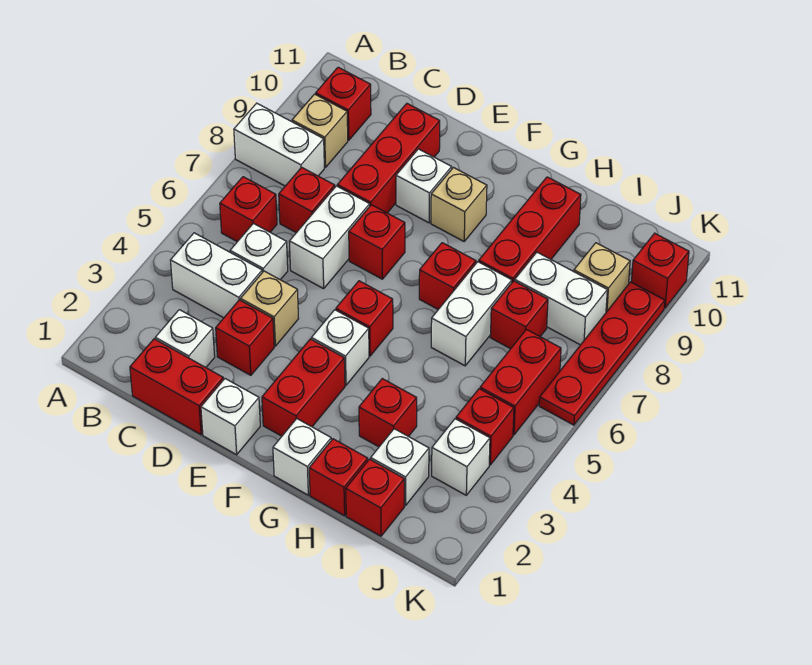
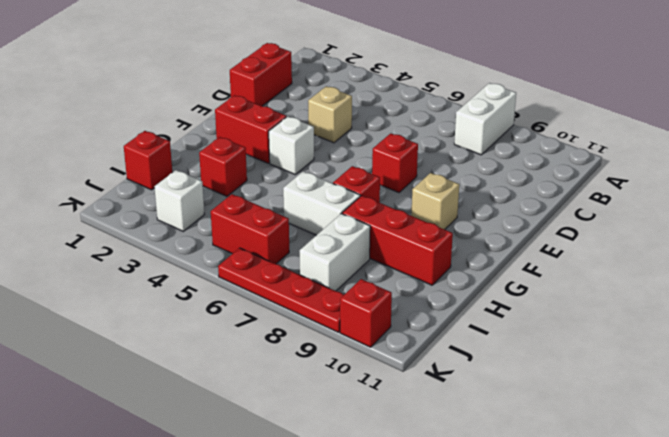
none -> white 1x2 brick [170,233,262,318]
none -> red 1x1 brick [220,177,277,242]
none -> tan 1x1 brick [292,94,348,168]
none -> red 1x1 brick [316,67,371,140]

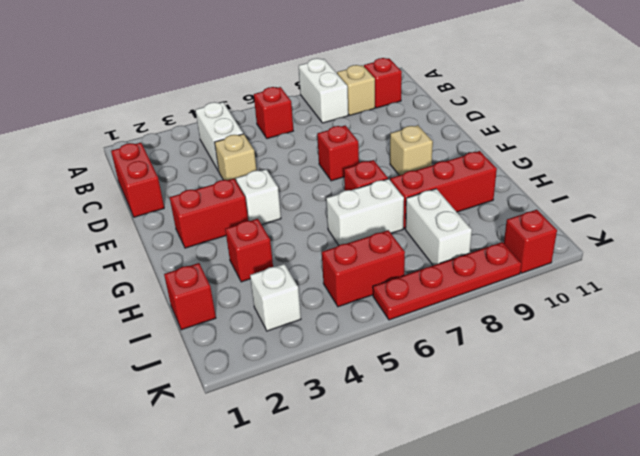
none -> white 1x1 brick [155,310,215,367]
none -> white 1x1 brick [230,223,288,280]
none -> red 1x1 brick [279,167,335,233]
none -> red 1x1 brick [216,300,274,375]

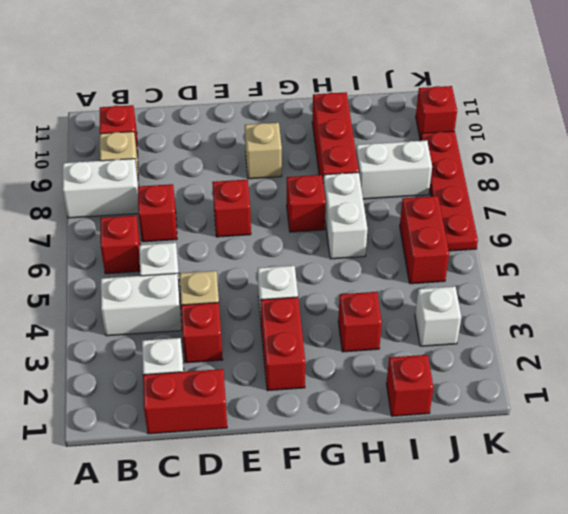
none -> white 1x2 brick [289,186,370,289]
none -> red 1x3 brick [338,104,440,213]
none -> white 1x1 brick [201,379,260,455]
none -> white 1x1 brick [396,149,452,223]

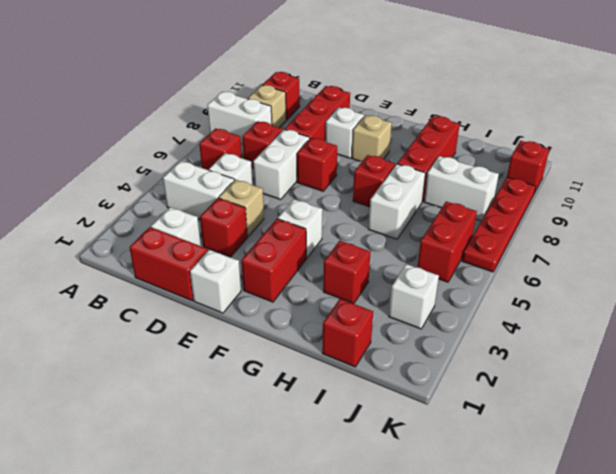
none -> red 1x1 brick [336,281,393,356]
none -> white 1x1 brick [273,419,331,495]
none -> red 1x1 brick [309,439,368,516]
none -> white 1x1 brick [371,429,429,506]

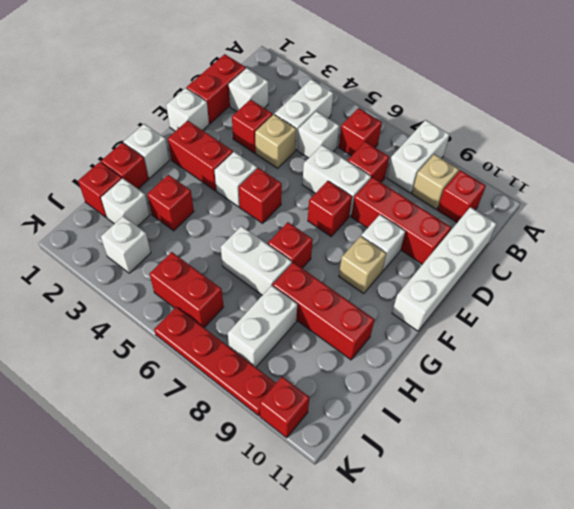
white 1x4 brick [392,207,497,331] -> none
none -> red 1x1 brick [490,281,548,349]
none -> red 1x1 brick [456,389,514,465]
none -> tan 1x1 brick [574,243,630,312]

